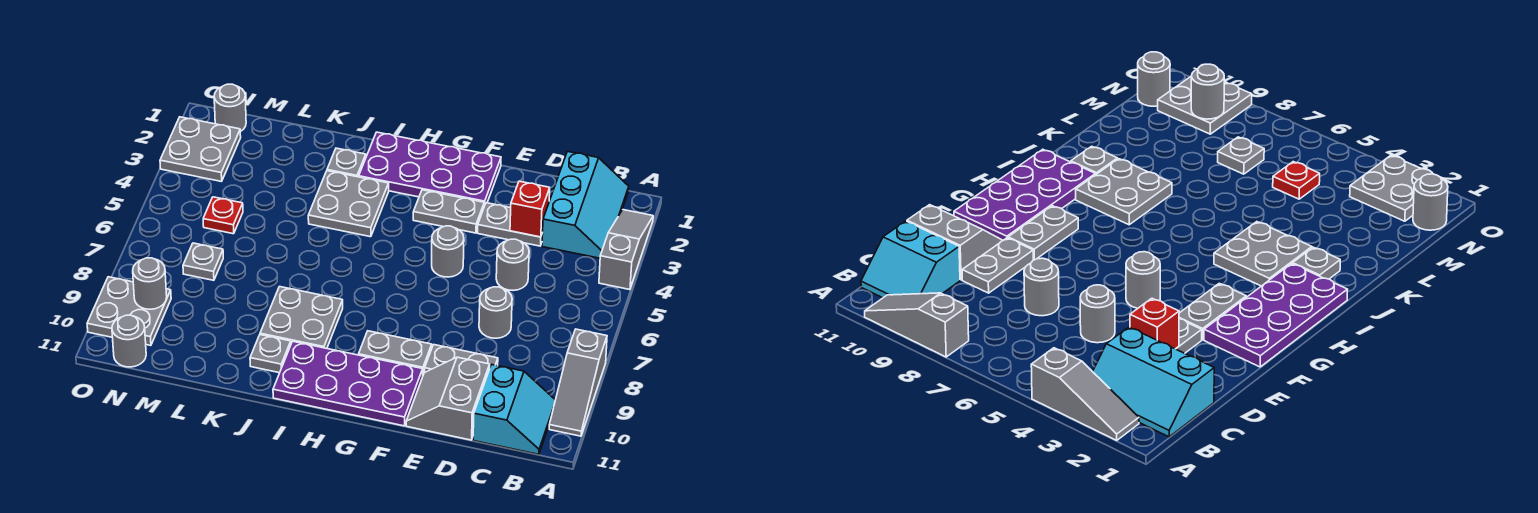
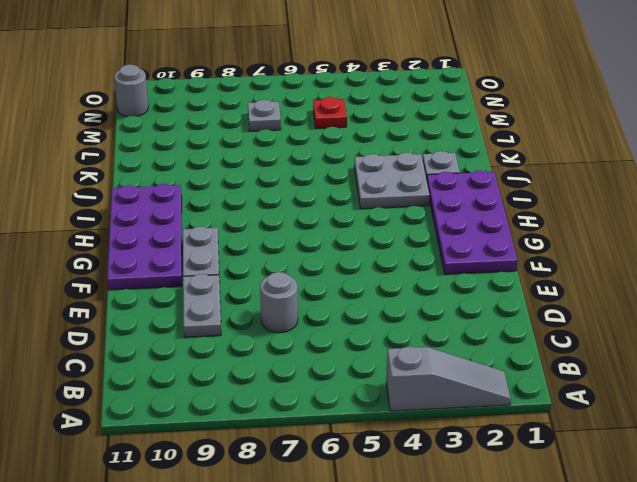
none -> grey 1x3 slope [549,329,607,436]
none -> cyan 2x3 slope [542,152,629,258]
none -> cyan 2x2 slope [473,364,555,454]

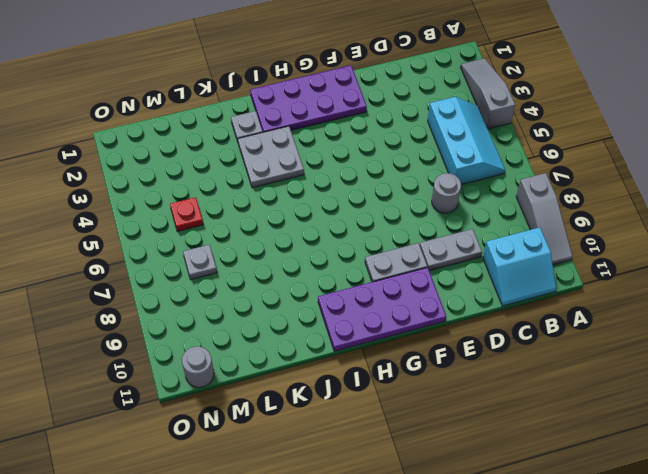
cyan 2x3 slope [428,97,505,185] -> cyan 2x3 slope moved to [542,152,629,258]
cyan 2x2 slope [483,227,556,306] -> cyan 2x2 slope turned to [473,364,555,454]
none -> grey 1x2 plate [478,203,543,246]
none -> grey 1x1 round brick [496,239,529,291]
none -> grey 2x2 slope [406,357,490,440]

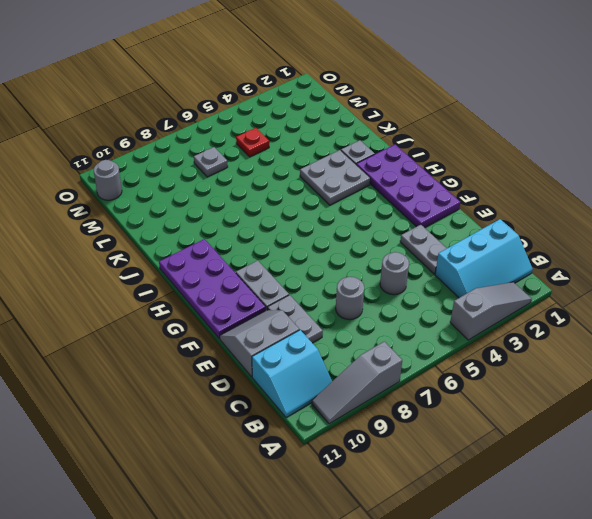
none -> grey 1x2 plate [413,190,484,233]
none -> grey 1x1 round brick [432,226,464,277]
none -> grey 2x2 plate [260,287,343,348]

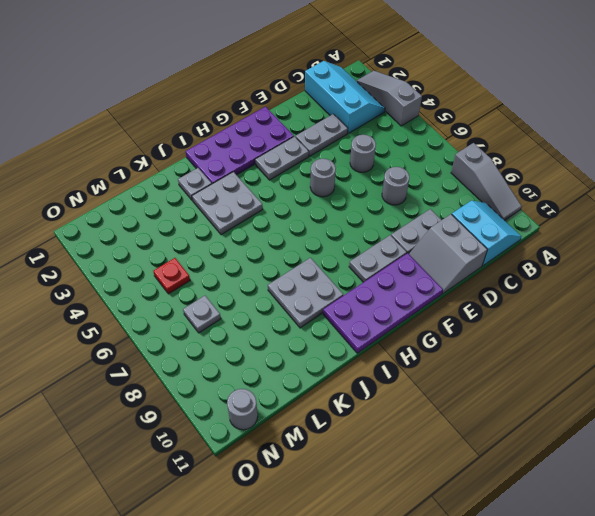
none -> grey 1x1 plate [250,335,291,373]
none -> grey 1x1 round brick [214,84,246,132]
none -> grey 2x2 plate [160,117,241,182]

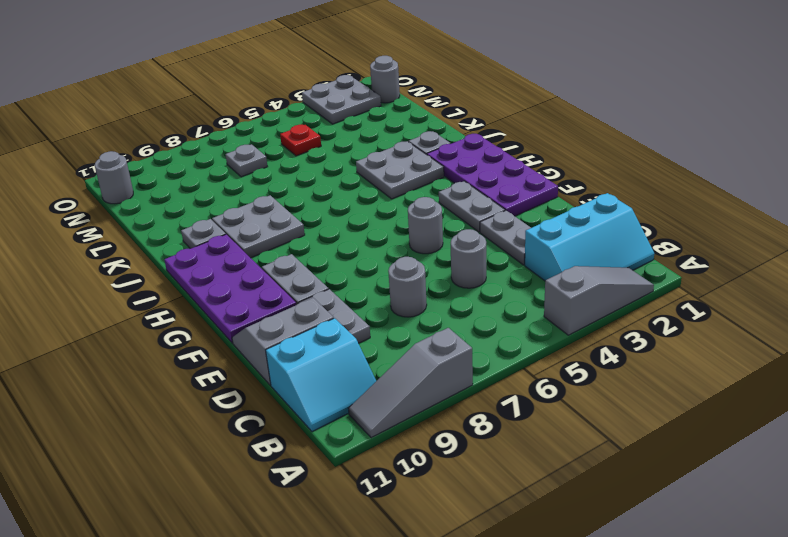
none -> grey 2x2 plate [87,277,171,346]
none -> red 1x1 brick [510,181,550,237]
none -> grey 1x1 round brick [133,258,167,309]

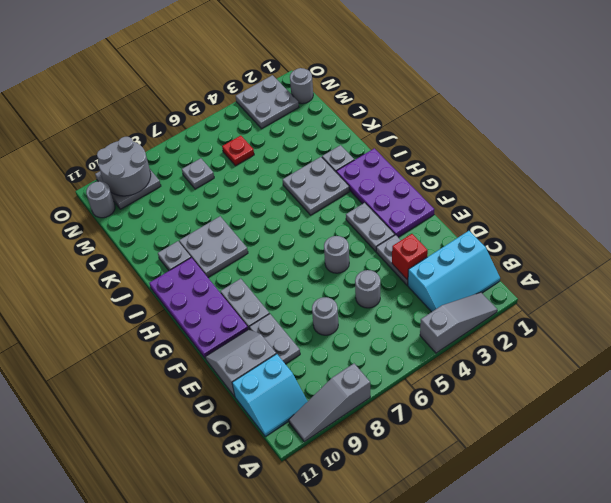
grey 2x2 round brick [97,137,151,196] -> grey 1x1 round brick [133,258,167,309]

